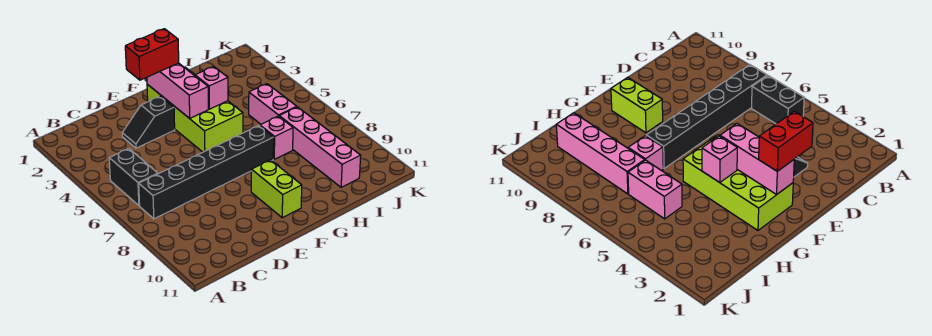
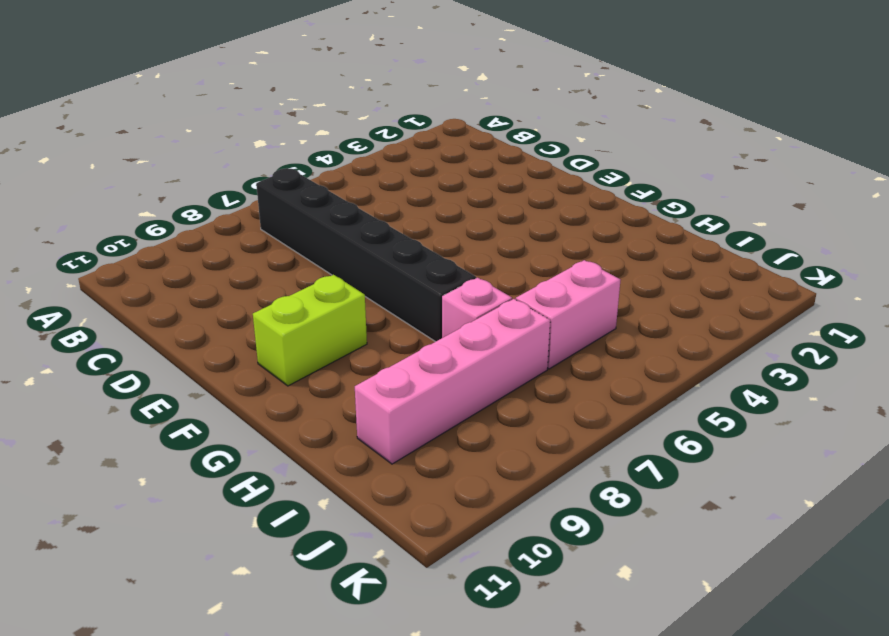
none -> black 1x2 brick [109,149,158,206]
none -> black 1x2 slope [122,96,175,148]

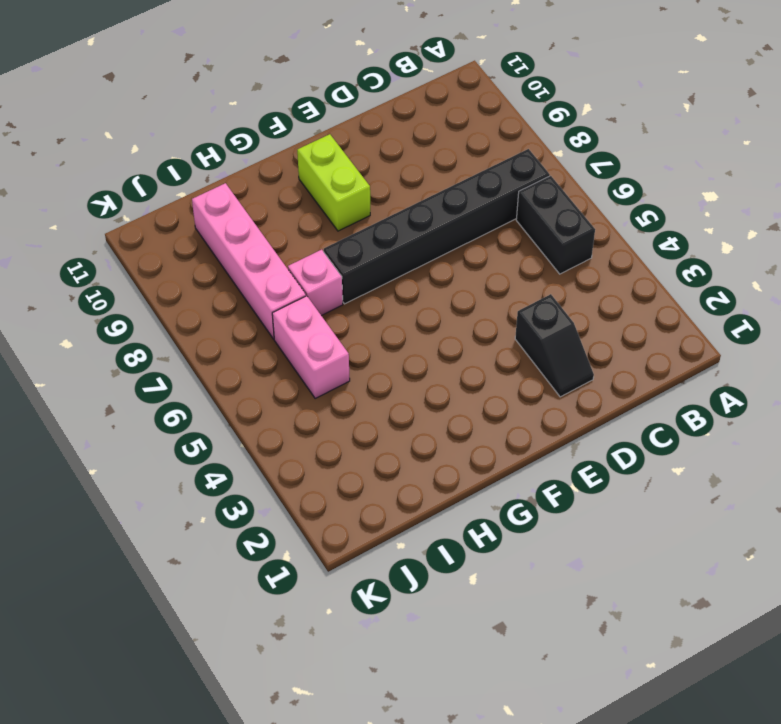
black 1x2 slope [515,294,594,397] -> black 1x2 slope turned to [122,96,175,148]
none -> lime 2x4 brick [147,67,243,152]
none -> pink 1x3 brick [147,63,208,118]

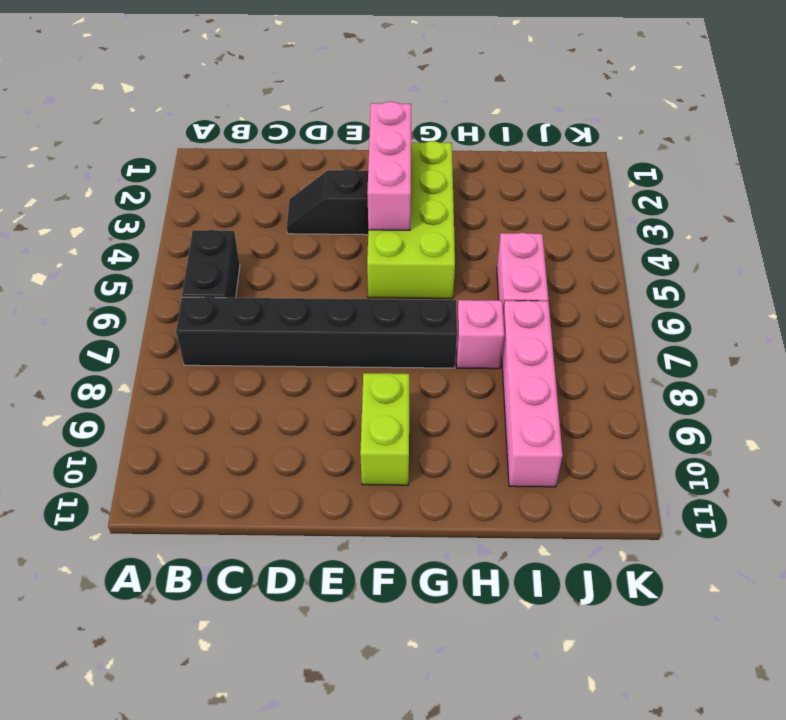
none -> pink 1x1 brick [195,66,228,109]
none -> red 1x2 brick [125,29,179,80]

